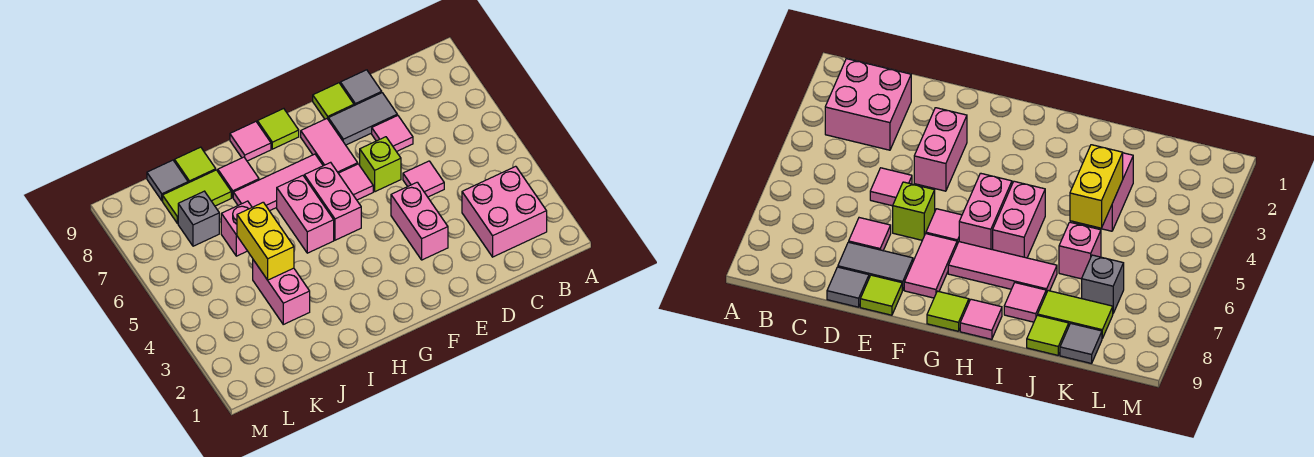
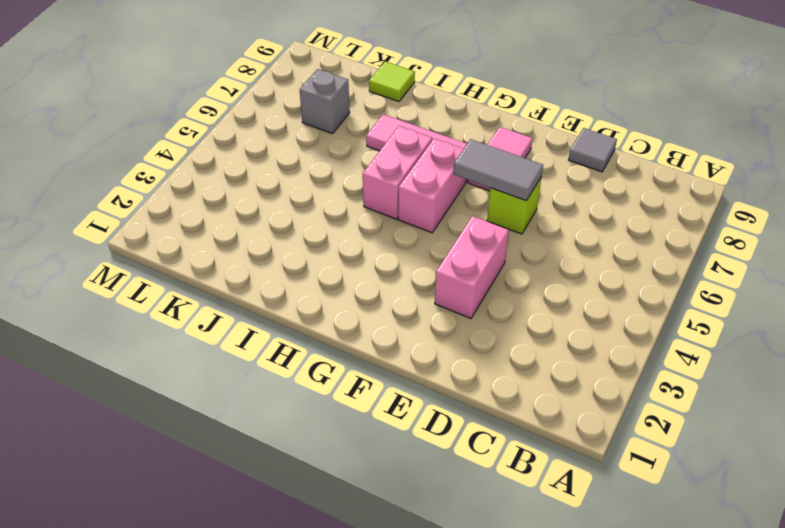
grey 1x2 tile [453,139,543,201] -> grey 1x2 tile moved to [328,93,397,145]
none -> pink 2x2 brick [462,166,547,257]
none -> pink 1x1 tile [403,161,444,197]
none -> pink 1x1 tile [372,115,413,152]

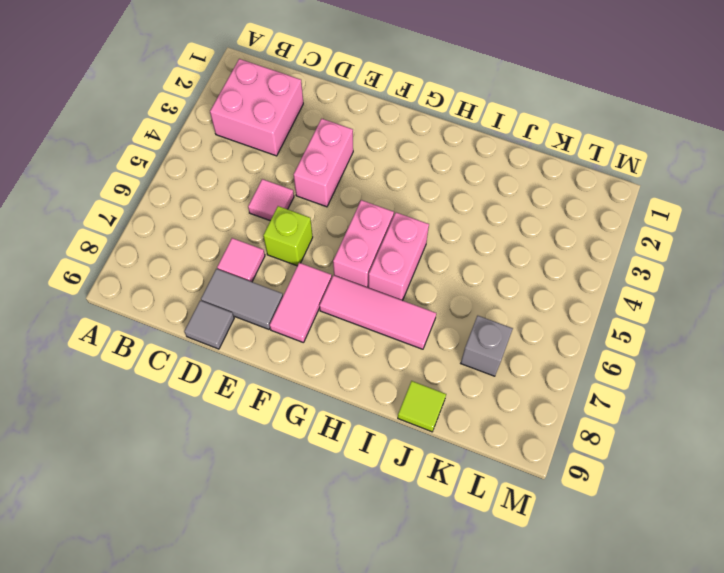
none -> lime 1x1 tile [313,83,354,119]
none -> pink 1x1 tile [338,164,373,200]
none -> lime 1x1 tile [257,109,299,149]

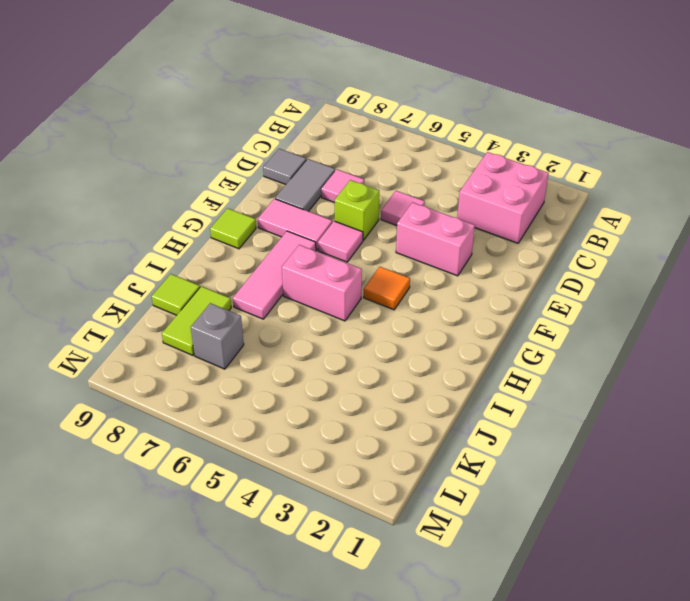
orange 1x1 tile [364,267,410,310] -> none
none -> lime 1x1 tile [313,83,354,119]
none -> pink 1x2 brick [304,162,361,240]
none -> pink 1x1 tile [230,122,271,161]

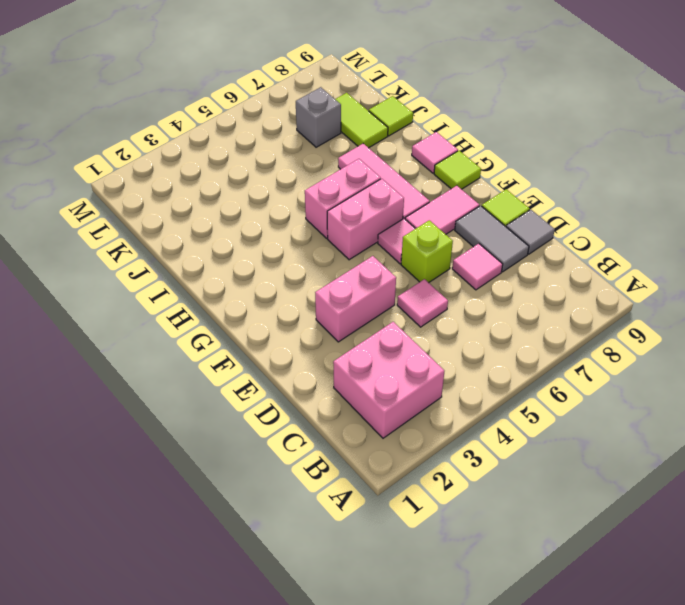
none -> pink 1x1 tile [218,157,259,197]
none -> pink 1x2 brick [253,260,310,324]
none -> pink 1x1 brick [221,201,252,256]

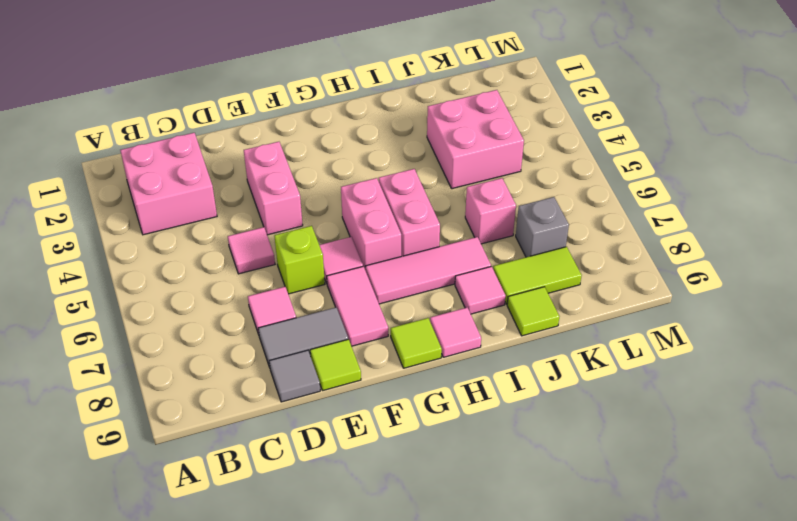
pink 2x2 brick [427,90,524,189] -> pink 1x2 brick [253,260,310,324]
none -> grey 1x1 tile [147,160,188,201]
none -> yellow 1x2 brick [237,202,294,280]

